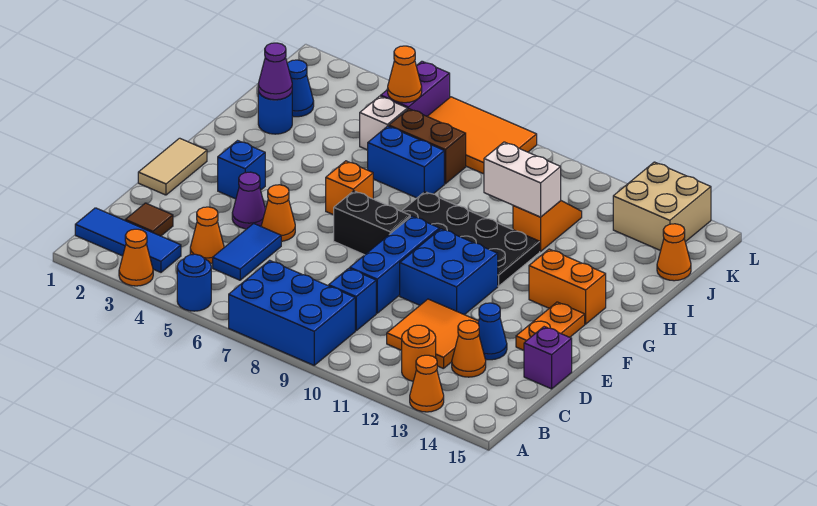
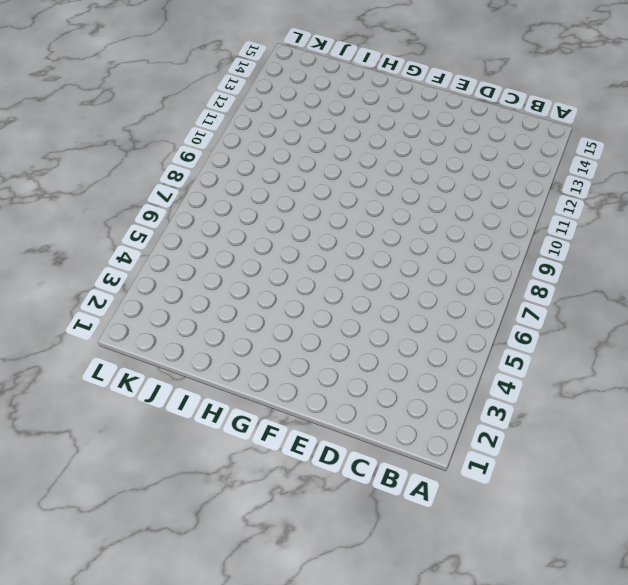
none -> orange 1x1 cone [119,229,153,286]
none -> blue 1x1 round brick [177,254,211,311]
none -> blue 2x3 brick [229,260,355,365]
none -> orange 1x1 cone [410,355,444,412]

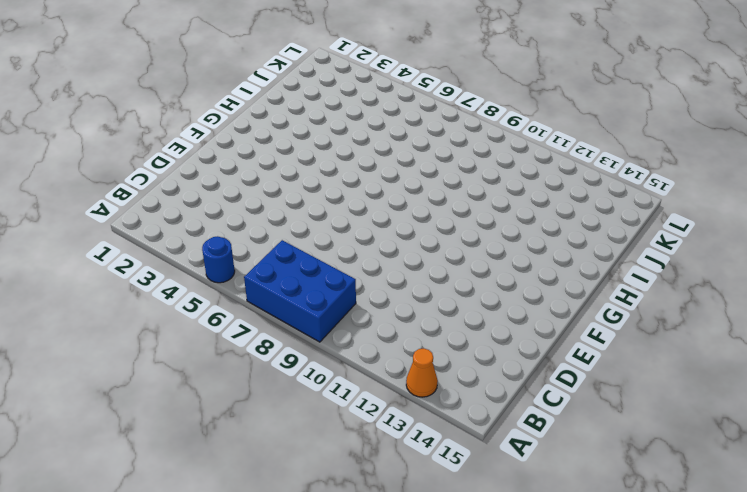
none -> orange 1x1 cone [119,229,153,286]
none -> blue 1x3 tile [75,208,181,272]
none -> orange 1x1 round brick [402,325,436,381]
none -> brown 1x1 tile [125,203,173,236]

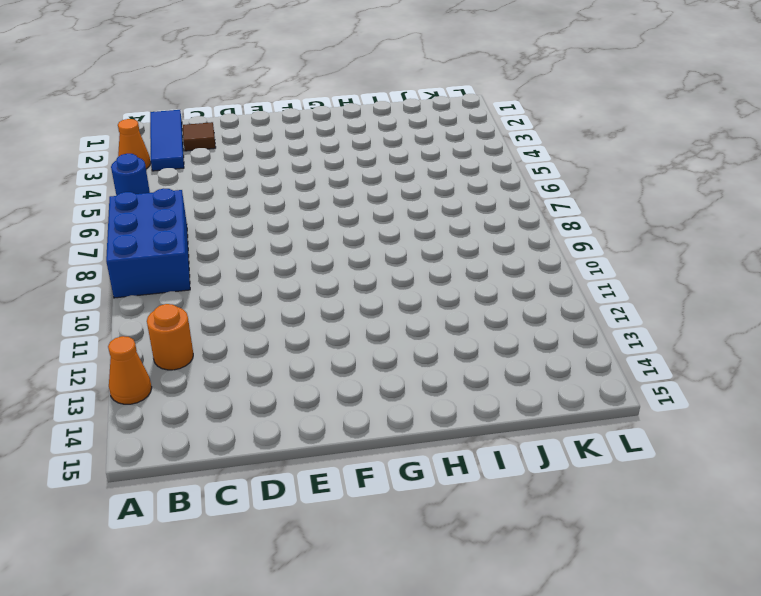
none -> orange 1x1 cone [190,207,224,263]
none -> blue 1x2 tile [213,223,281,280]
none -> blue 1x1 brick [329,268,376,330]
none -> orange 2x2 tile [387,299,479,369]

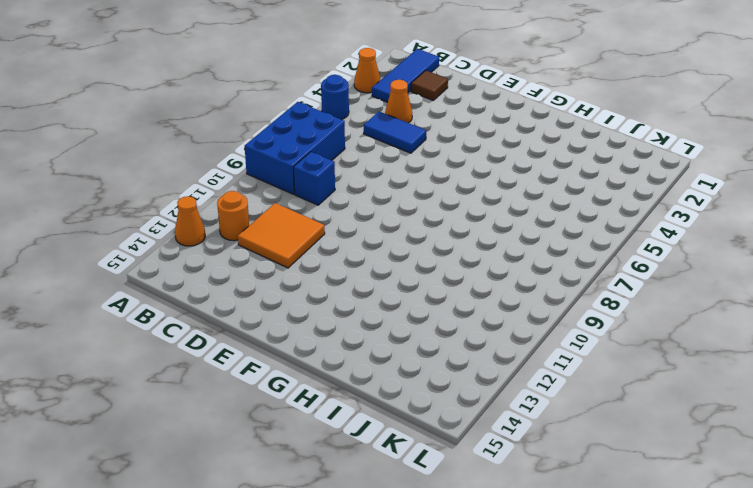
none -> orange 1x1 cone [452,320,486,377]
none -> blue 1x3 brick [350,216,439,313]
none -> blue 1x1 cone [478,303,507,360]
none -> purple 1x1 brick [524,327,572,389]

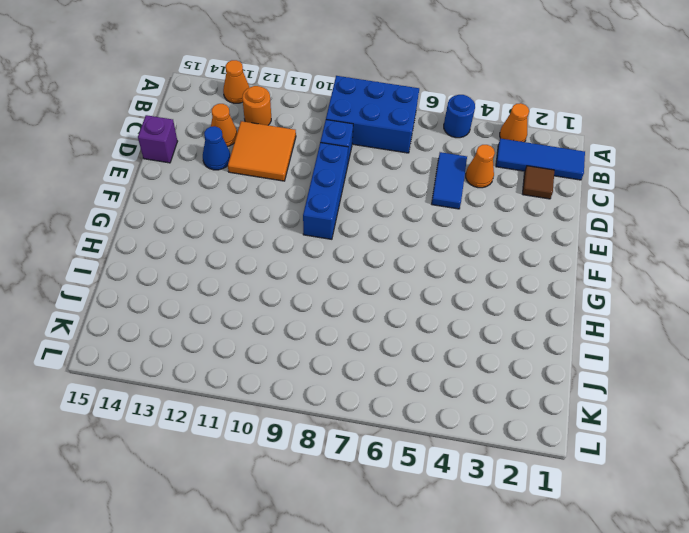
none -> tan 1x2 tile [138,138,207,195]
none -> purple 1x1 cone [232,172,266,229]
none -> orange 1x1 cone [261,185,295,241]
none -> blue 2x2 brick [400,229,498,315]

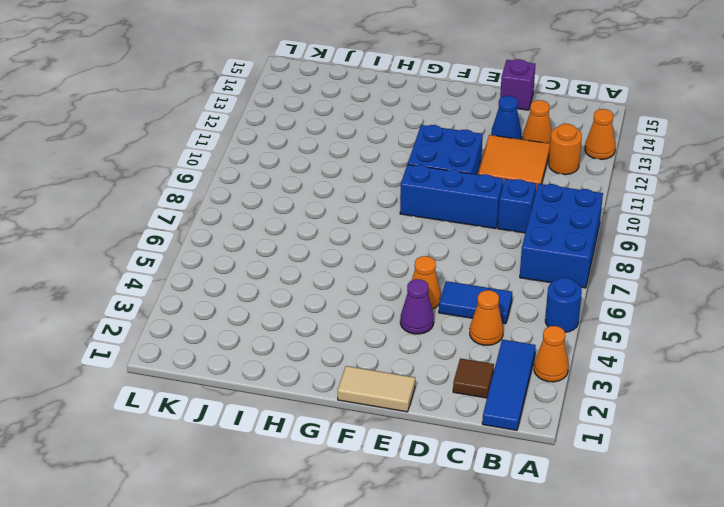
none -> orange 1x2 plate [516,302,585,350]
none -> blue 1x1 brick [218,141,265,199]
none -> black 1x2 brick [334,191,410,255]
none -> orange 1x1 brick [326,161,373,215]

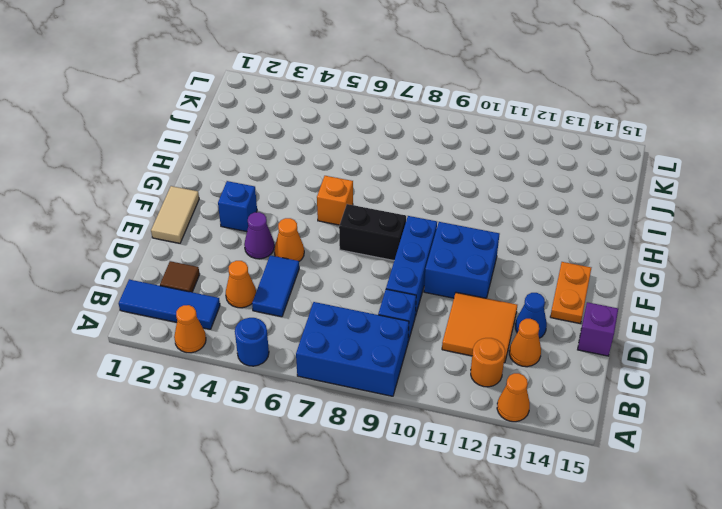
none -> black 2x4 plate [402,192,540,286]
none -> orange 1x2 brick [529,249,606,324]
none -> blue 1x1 round brick [258,91,292,134]
none -> blue 1x2 brick [368,126,444,198]

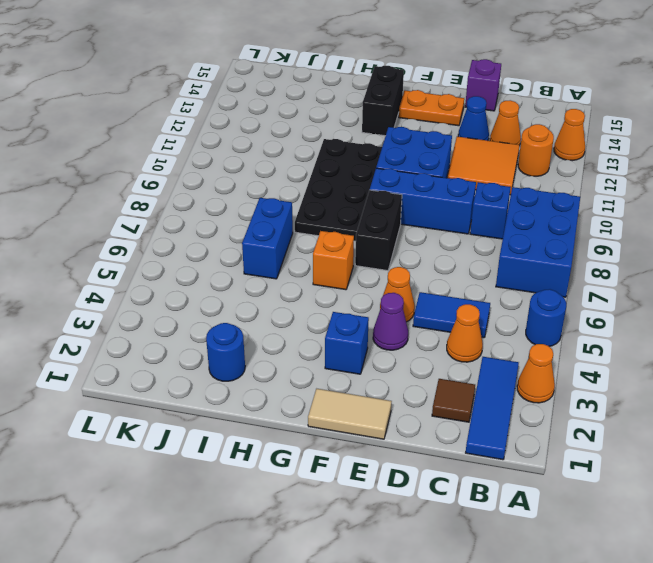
black 1x2 brick [362,66,404,136] -> orange 1x2 brick [529,249,606,324]
none -> orange 1x2 slope [513,201,582,251]
none -> blue 1x1 cone [287,60,314,117]
none -> white 1x1 brick [360,96,407,150]
none -> brown 1x2 brick [389,109,466,184]

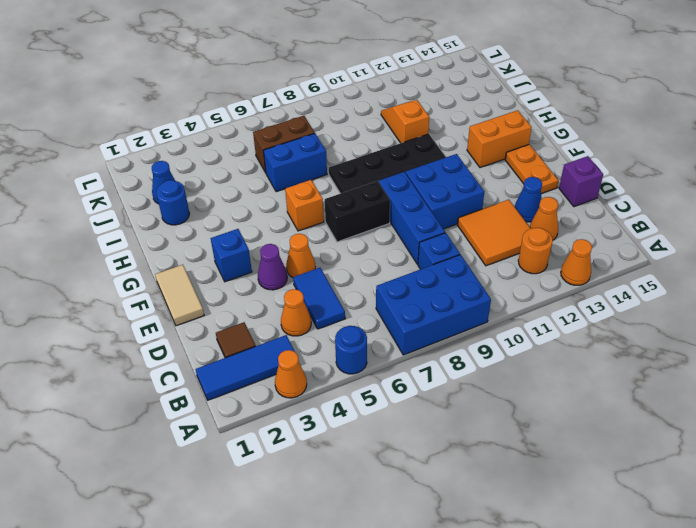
none -> white 1x1 brick [360,96,407,150]
none -> orange 1x1 cone [657,224,691,281]
none -> purple 1x2 brick [381,61,450,116]
none -> orange 2x3 tile [427,97,537,174]

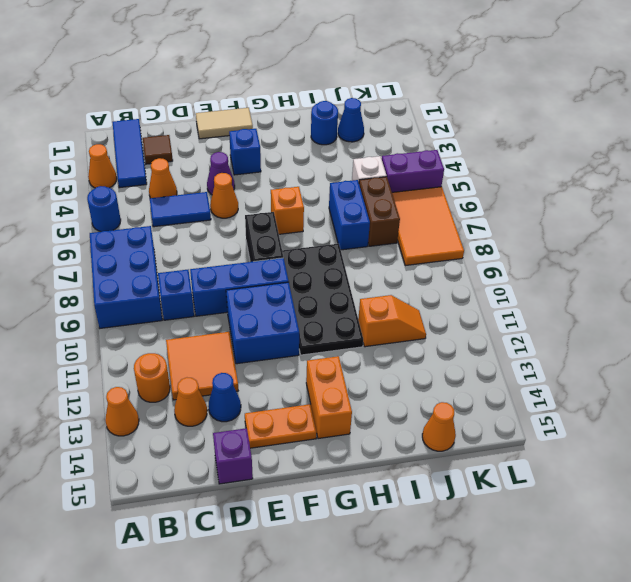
none -> tan 2x2 brick [613,162,711,251]
none -> purple 1x1 cone [258,43,292,100]
none -> white 1x2 brick [484,142,561,217]
none -> orange 1x1 cone [388,46,422,103]

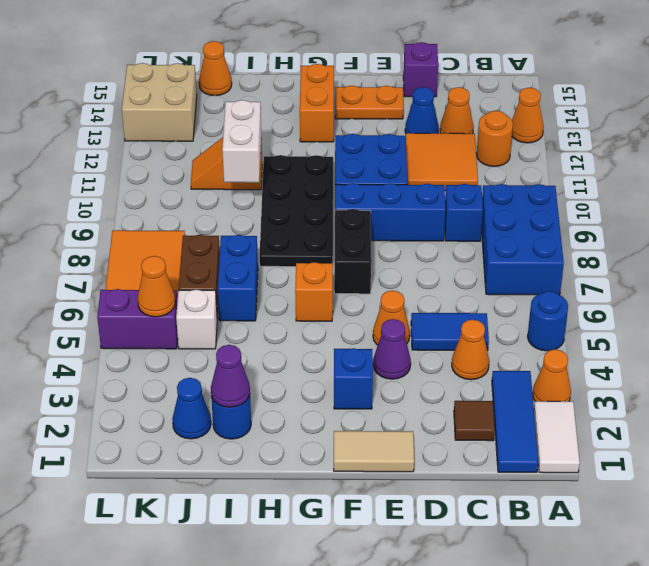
white 1x2 tile [534,401,580,473] -> none

